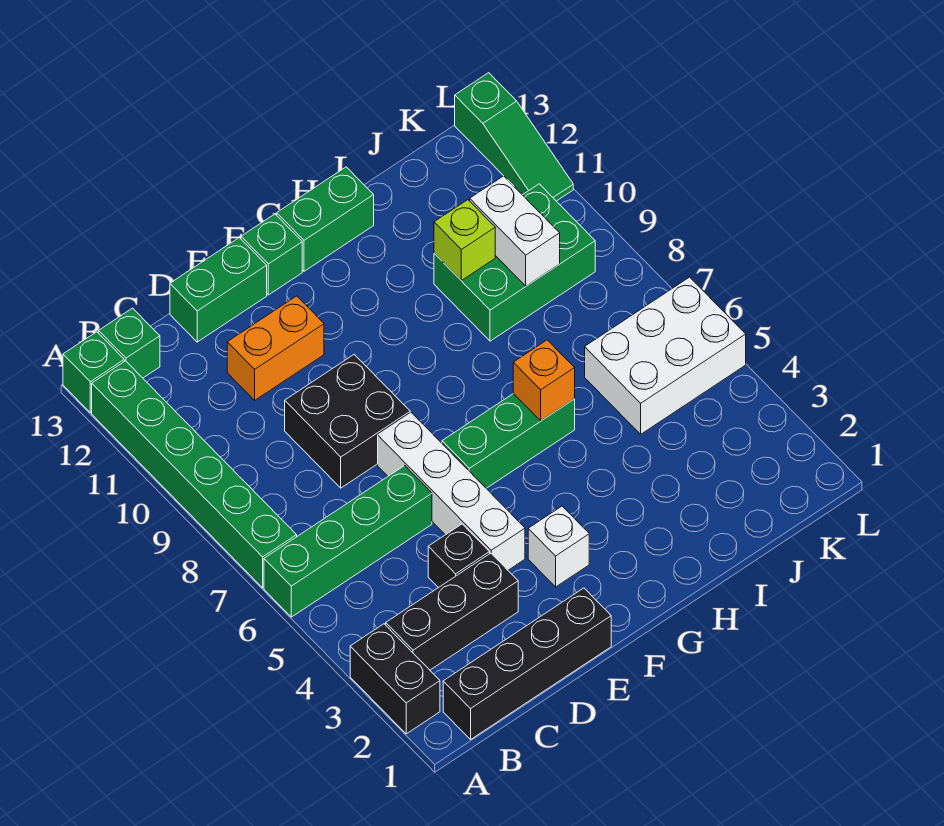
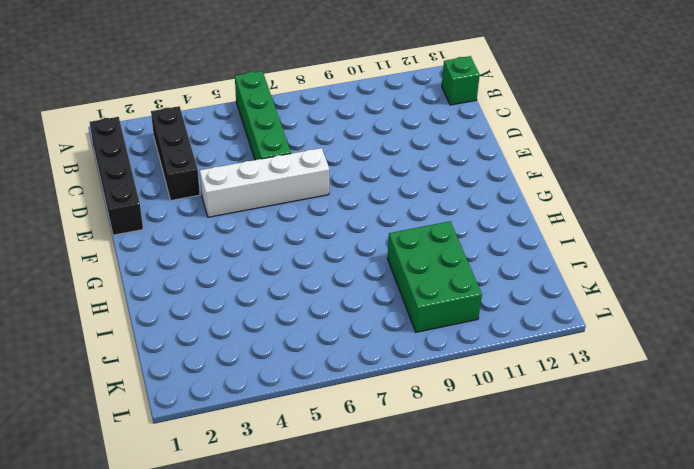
none -> black 1x2 brick [350,624,440,734]
none -> green 1x6 brick [92,361,297,588]
none -> green 1x1 brick [63,332,124,413]

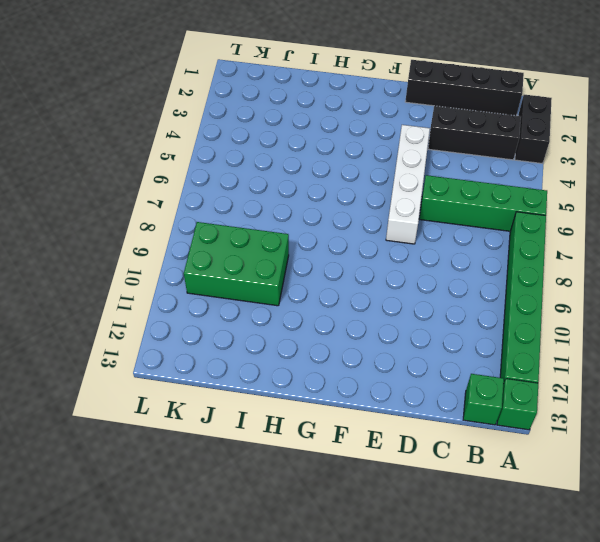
none -> black 1x1 brick [428,524,490,588]
none -> black 2x2 brick [285,354,410,488]
none -> orange 1x2 brick [227,296,324,400]

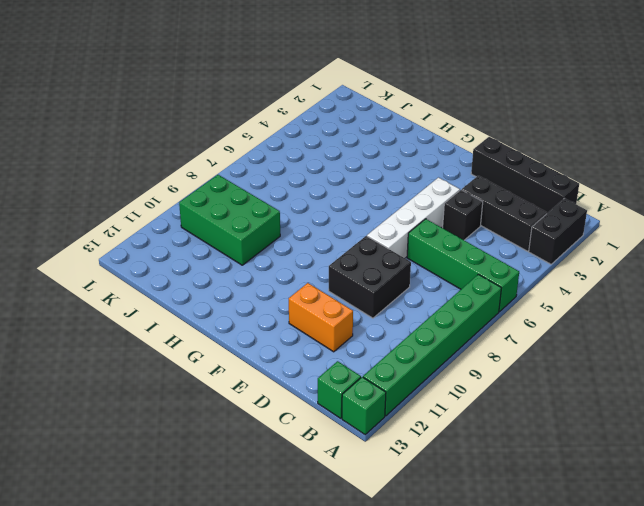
none -> green 1x2 brick [170,238,267,342]
none -> white 1x1 brick [528,506,589,587]
none -> green 1x3 brick [442,393,575,488]

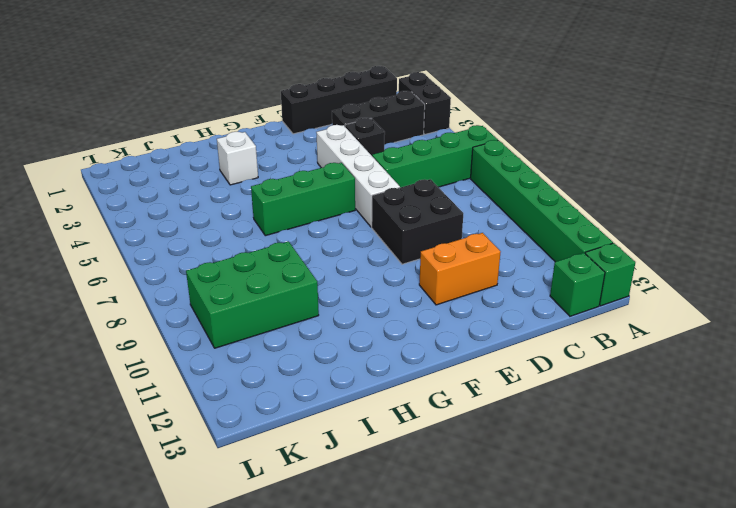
white 1x1 brick [217,132,258,185] -> white 1x1 brick moved to [528,506,589,587]
none -> green 1x2 brick [170,238,267,342]
none -> green 1x1 brick [241,214,302,295]
none -> green 1x2 brick [277,167,374,271]

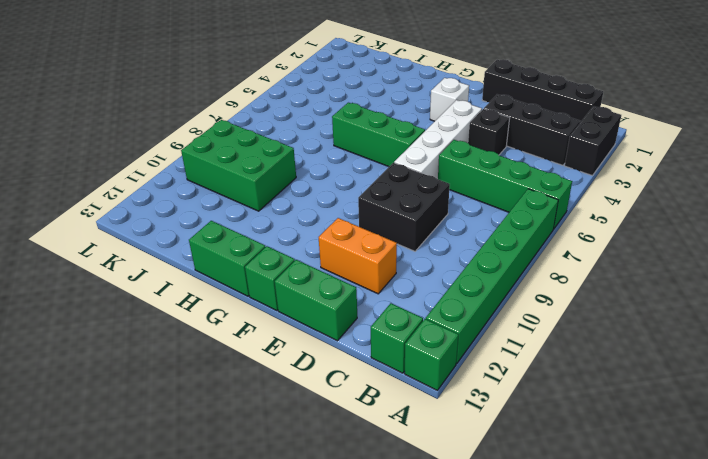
none -> white 2x3 brick [585,277,746,434]
none -> green 1x3 slope [455,73,573,201]
none -> orange 1x1 brick [513,340,575,421]

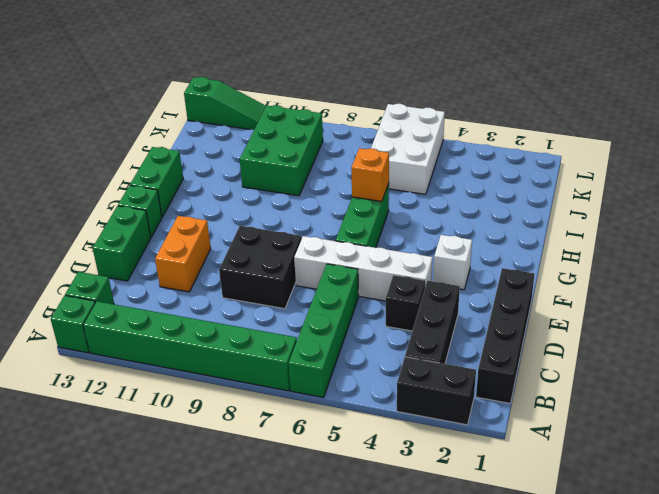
none -> lime 1x1 brick [434,200,495,280]
none -> white 1x2 brick [470,176,560,286]

